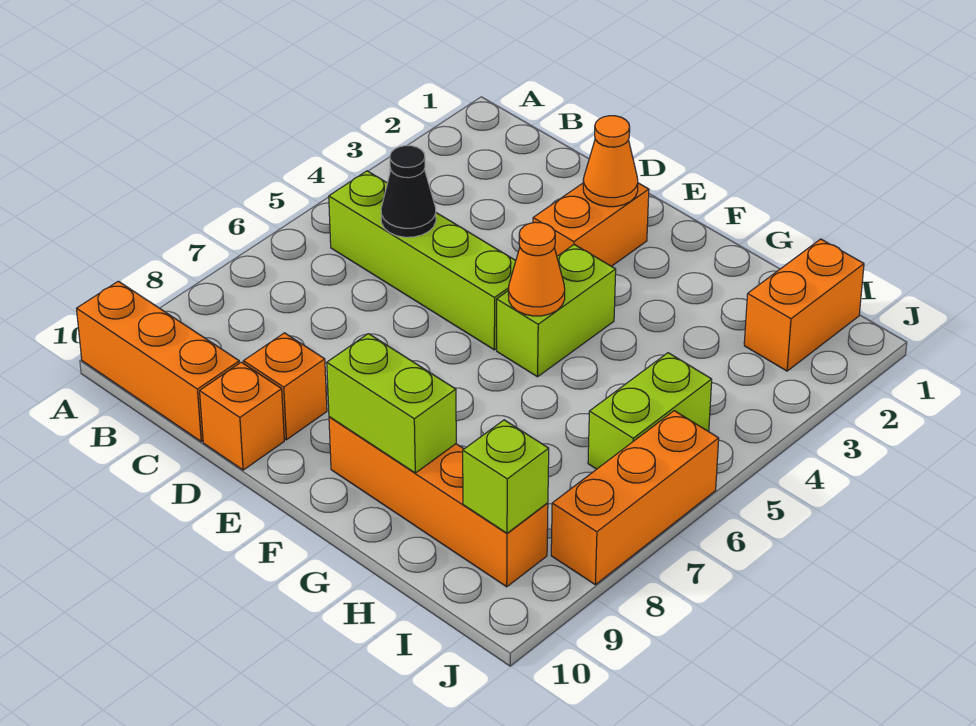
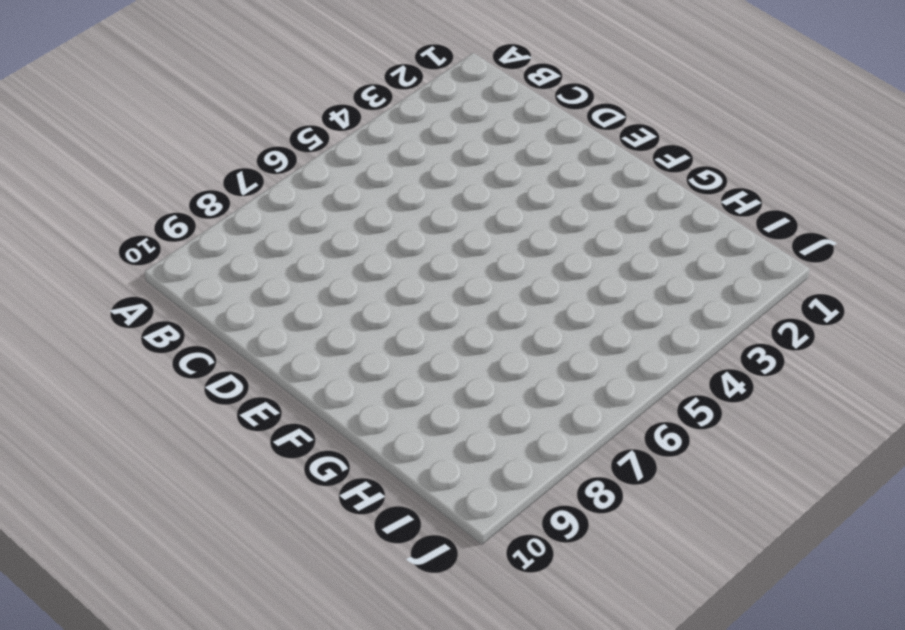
none -> orange 1x3 brick [77,281,239,442]
none -> lime 1x4 brick [329,171,516,350]
none -> orange 1x1 brick [243,333,327,440]

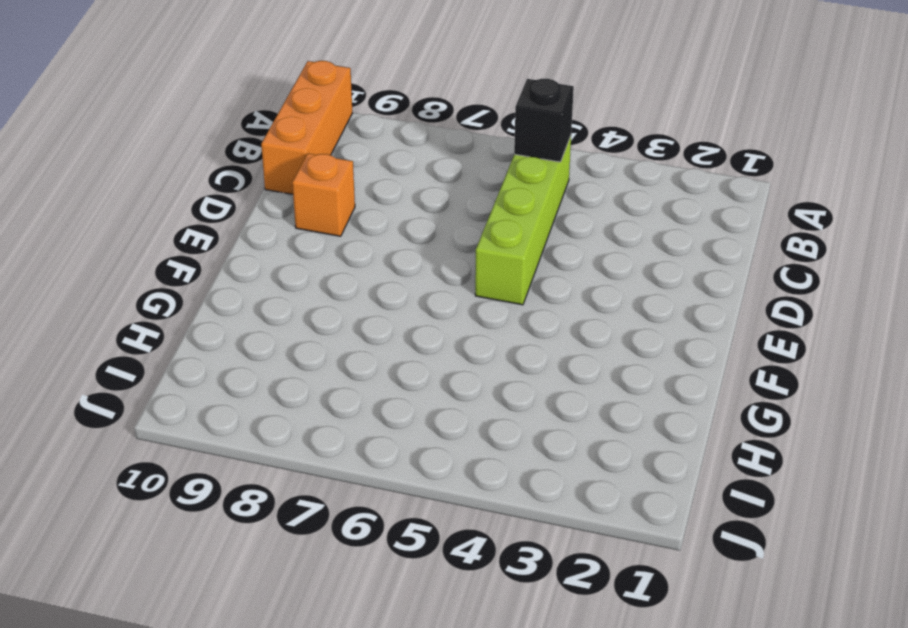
black 1x1 brick [514,79,574,162] -> none
none -> orange 1x1 brick [200,362,284,470]
none -> orange 1x2 brick [533,183,649,266]
none -> lime 1x2 brick [497,245,616,377]

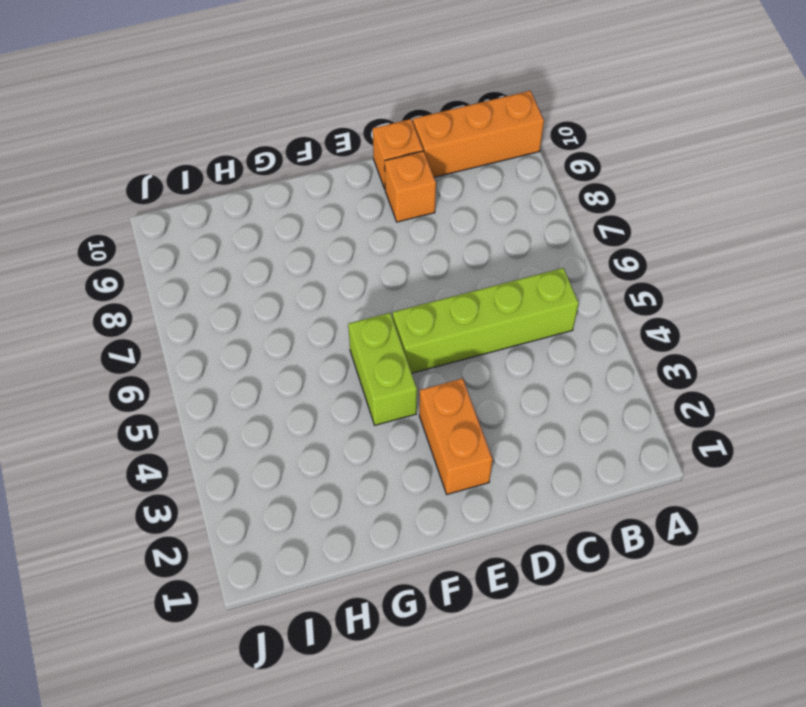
none -> orange 1x4 brick [329,417,548,587]
none -> orange 1x2 brick [744,239,864,371]
none -> lime 1x2 brick [588,353,712,469]

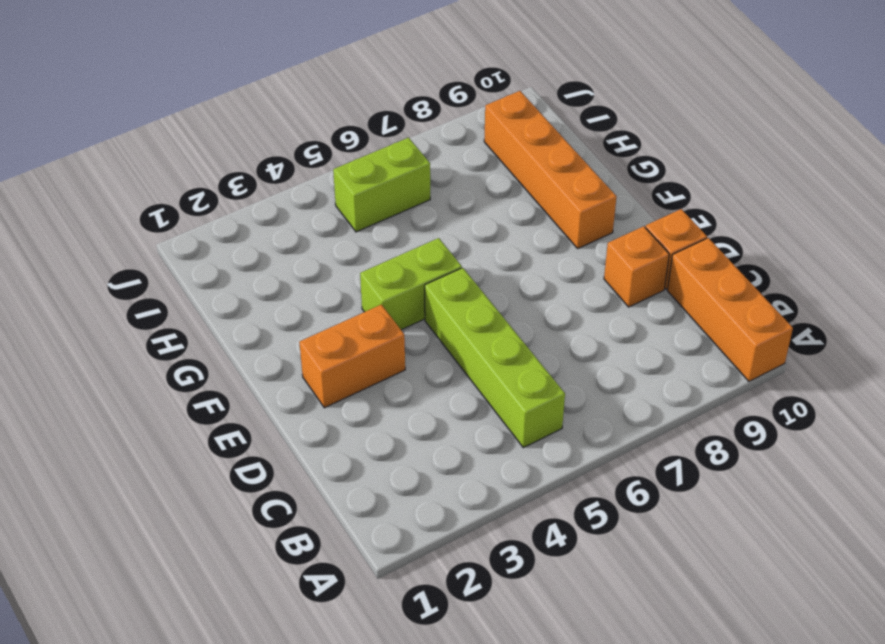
none -> orange 1x2 brick [744,239,864,371]
none -> orange 1x3 brick [551,411,719,585]
none -> black 1x1 cone [381,146,436,237]

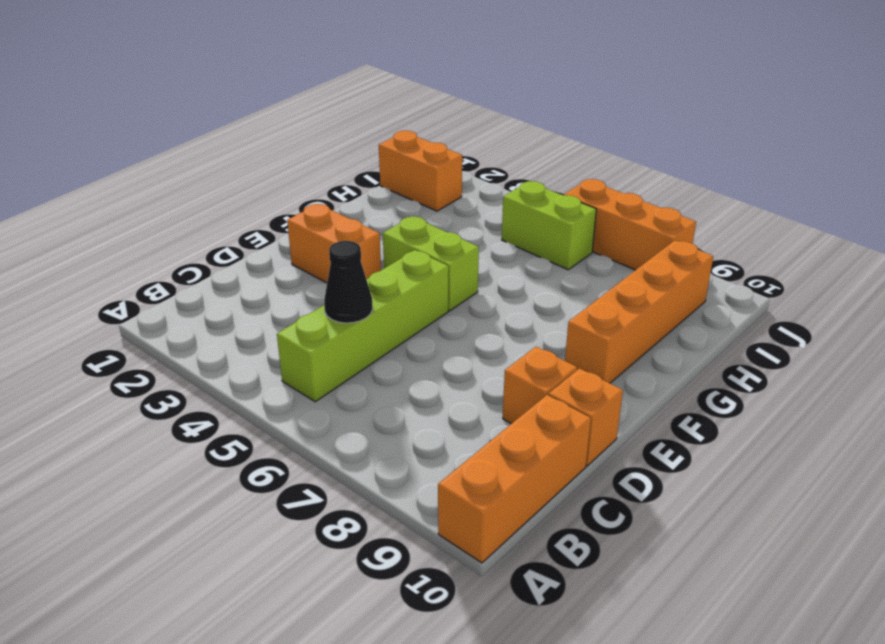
none -> orange 1x1 cone [583,116,638,207]
none -> orange 1x1 cone [508,222,565,316]
none -> lime 1x2 brick [327,334,456,473]

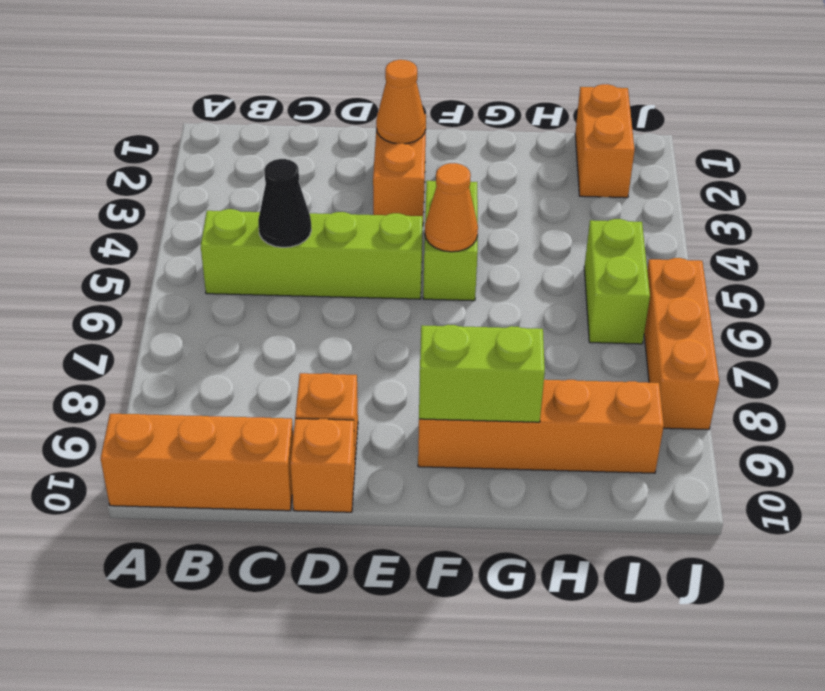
none -> lime 1x1 brick [463,420,549,533]

